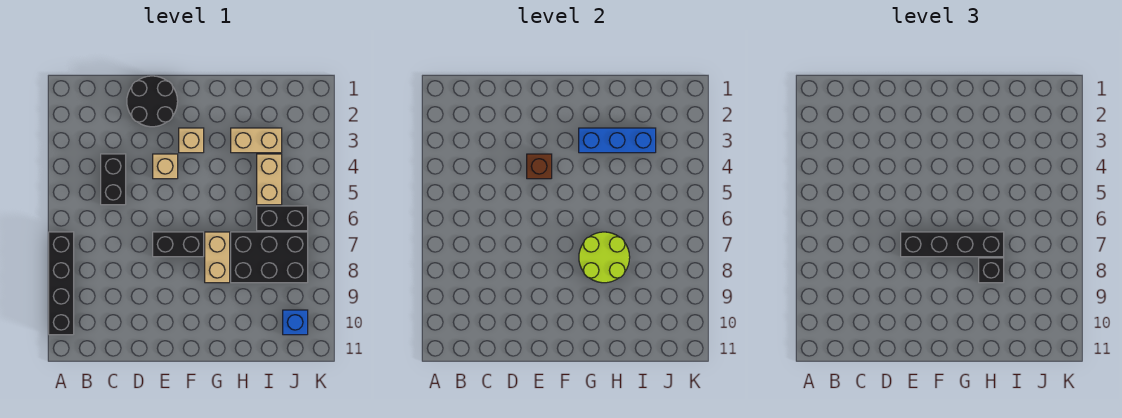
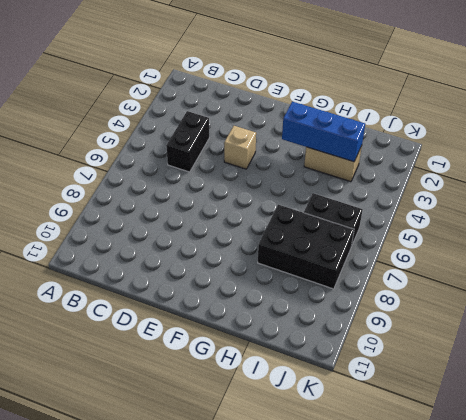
none -> black 1x4 brick [49,232,74,335]
none -> black 2x2 round brick [127,76,178,127]
none -> black 1x2 brick [153,232,204,257]

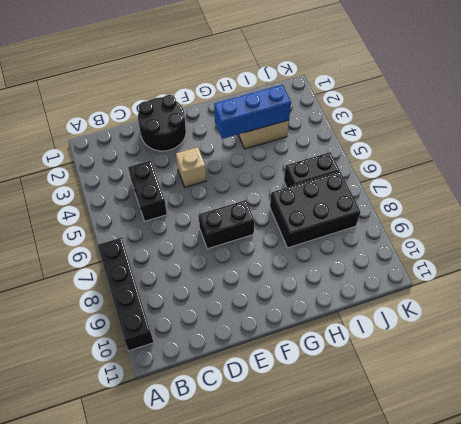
none -> tan 1x1 brick [179,128,204,153]
none -> tan 1x2 brick [205,232,230,283]
none -> tan 1x2 brick [257,154,282,205]

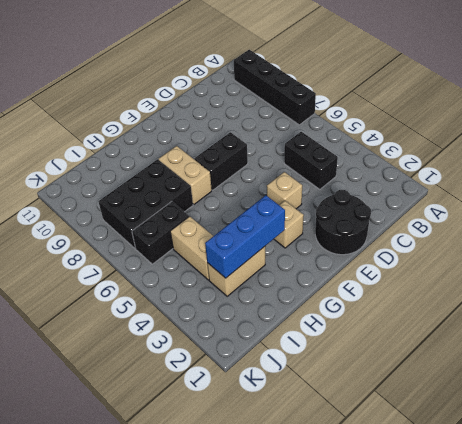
none -> blue 1x1 brick [283,310,308,335]
none -> brown 1x1 brick [527,154,552,179]
none -> lime 2x2 round brick [579,232,630,283]

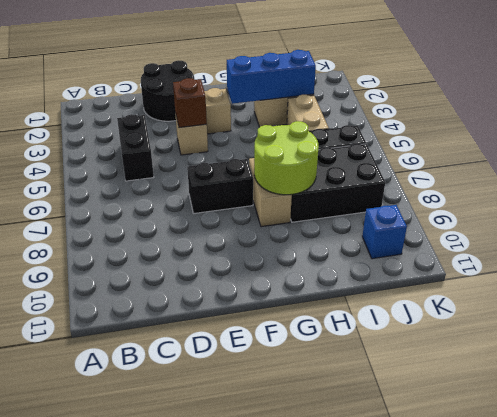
none -> black 1x4 brick [49,232,74,335]
none -> black 1x4 brick [901,232,1004,257]
none -> black 1x1 brick [979,258,1004,283]

